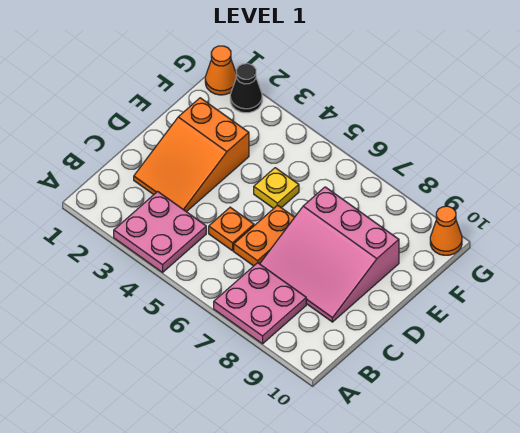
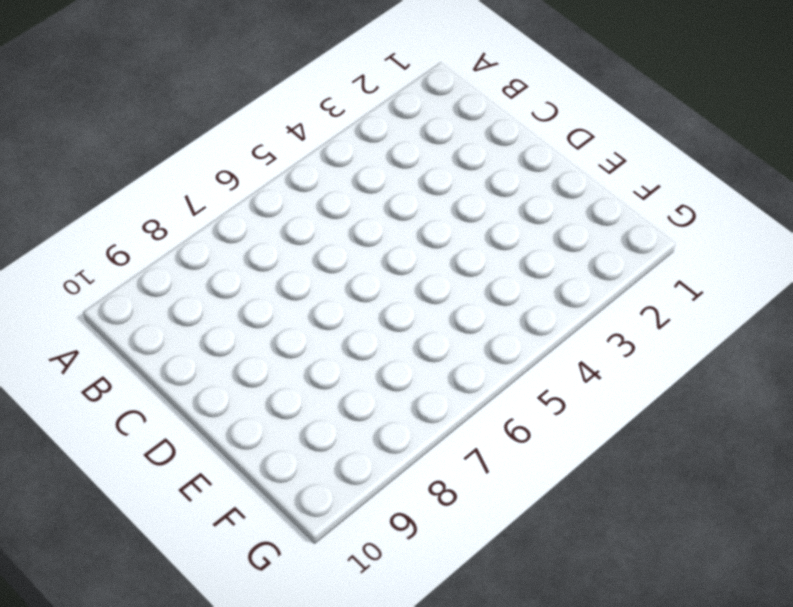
none -> pink 2x2 plate [114,191,206,272]
none -> pink 2x2 plate [214,263,306,344]

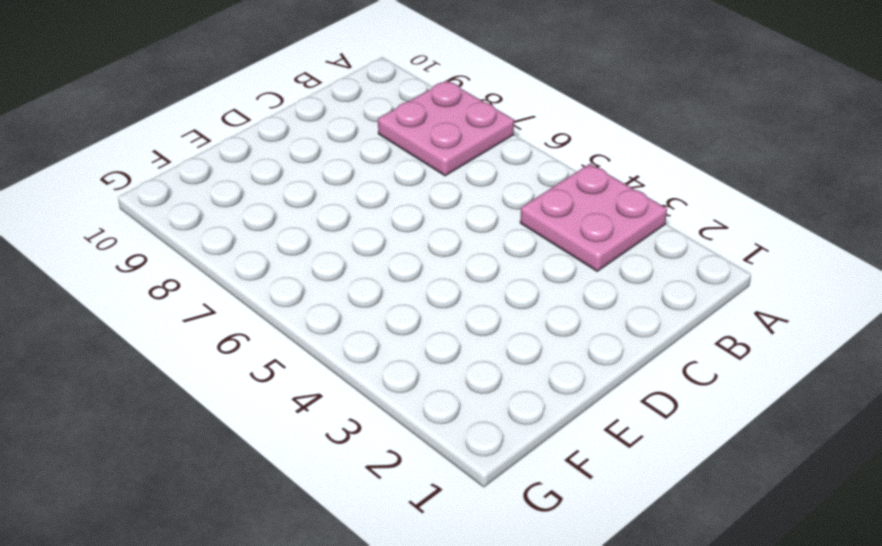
none -> orange 2x3 slope [134,98,249,212]
none -> orange 1x1 plate [209,207,254,251]

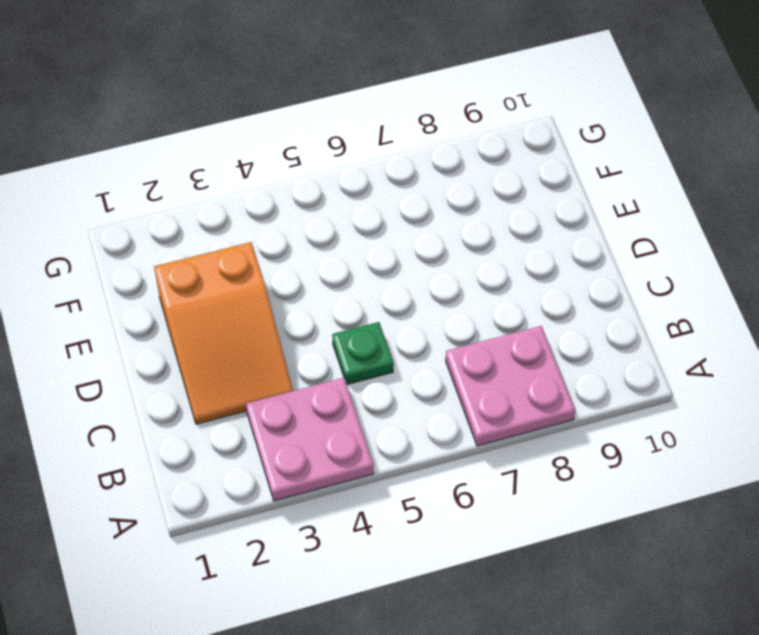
green 1x1 plate [332,322,394,384] -> orange 1x1 plate [209,207,254,251]
none -> orange 1x2 plate [234,205,295,266]
none -> pink 3x3 slope [260,187,399,322]

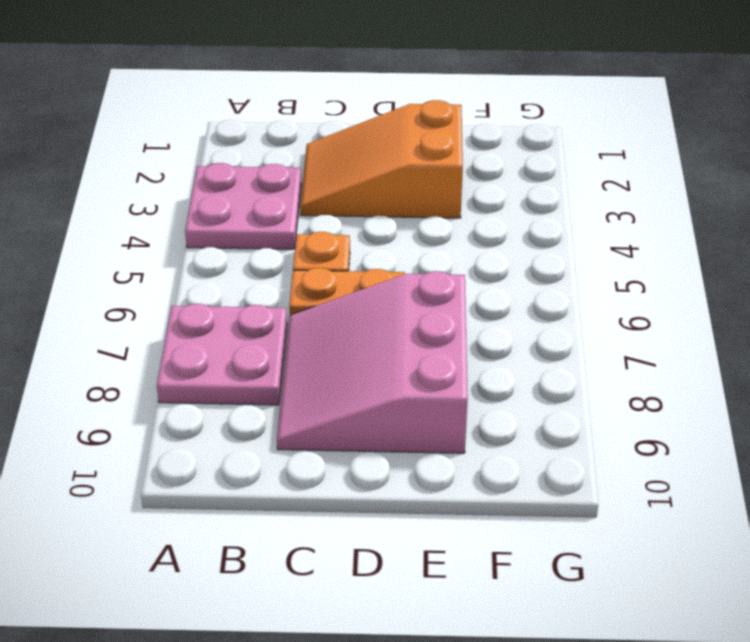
none -> yellow 1x1 plate [254,168,299,208]
none -> orange 1x1 cone [205,46,237,95]

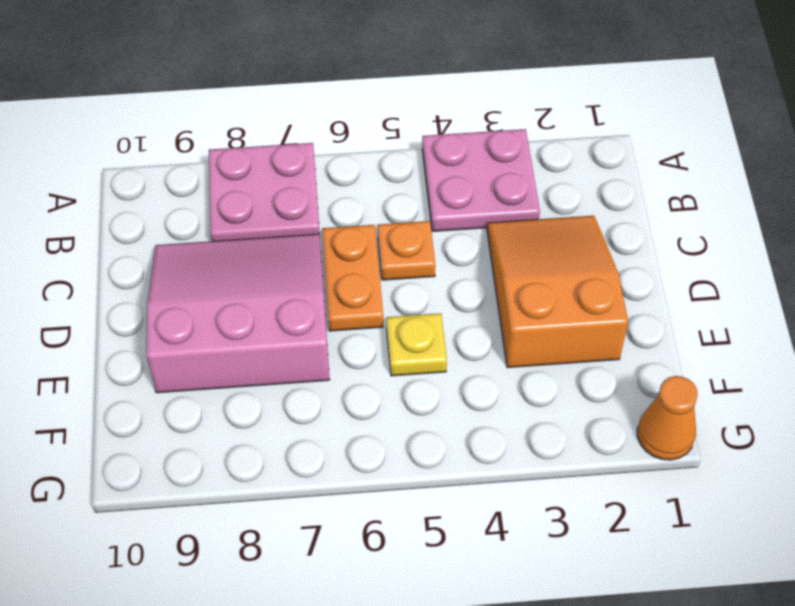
none -> black 1x1 cone [230,64,262,113]
none -> orange 1x1 cone [430,206,462,255]

